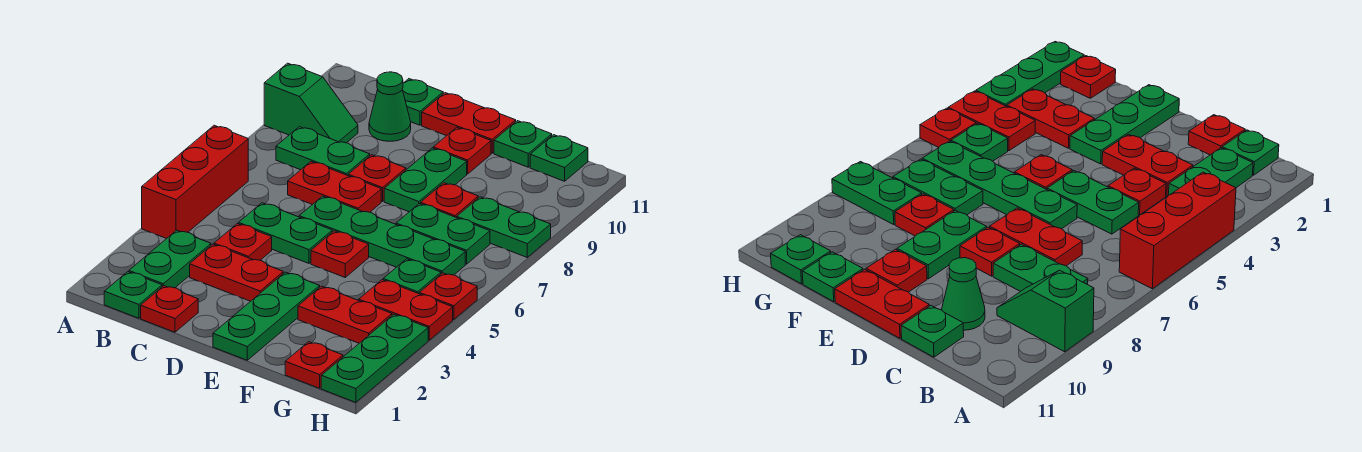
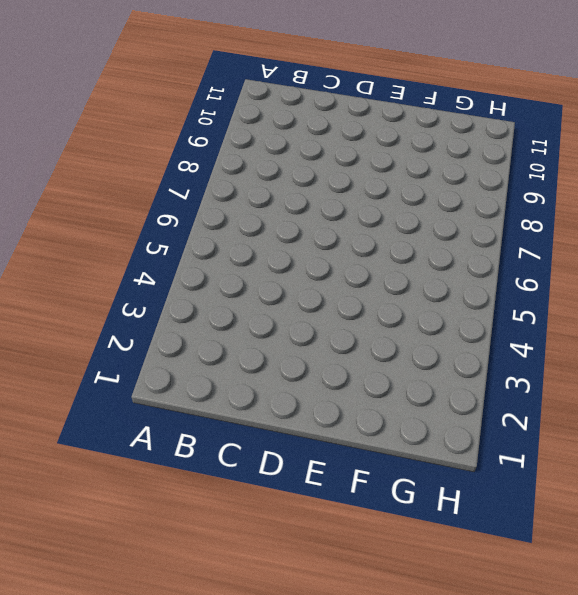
none -> red 1x3 brick [142,125,248,239]
none -> green 1x2 slope [264,63,358,143]
none -> green 1x1 plate [104,272,162,318]
none -> green 1x2 plate [129,230,211,288]

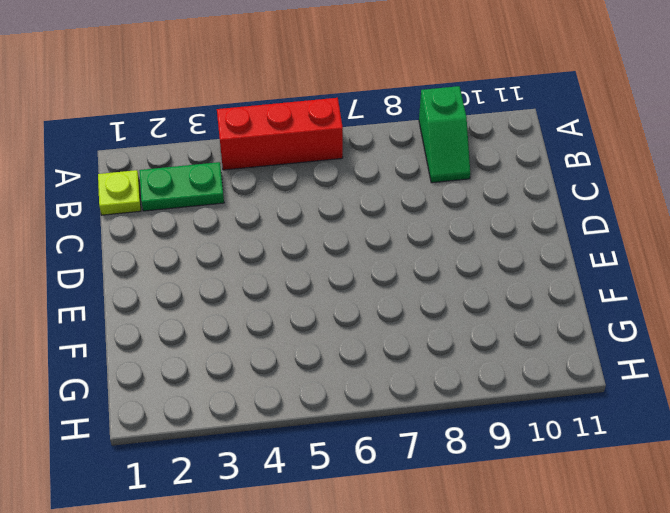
lime 1x1 plate [98,170,141,215] -> green 1x1 plate [104,272,162,318]
none -> green 1x2 plate [276,127,370,175]
none -> red 1x1 plate [141,286,198,332]
none -> red 1x2 plate [190,244,283,301]
none -> red 1x1 plate [214,224,272,260]

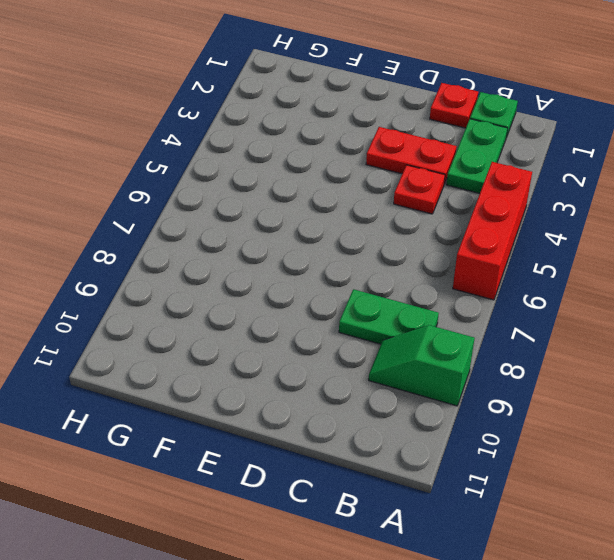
none -> green 1x2 plate [239,203,332,263]
none -> red 1x2 plate [288,162,381,212]
none -> green 1x1 cone [369,72,411,141]
none -> green 1x1 plate [402,79,443,125]

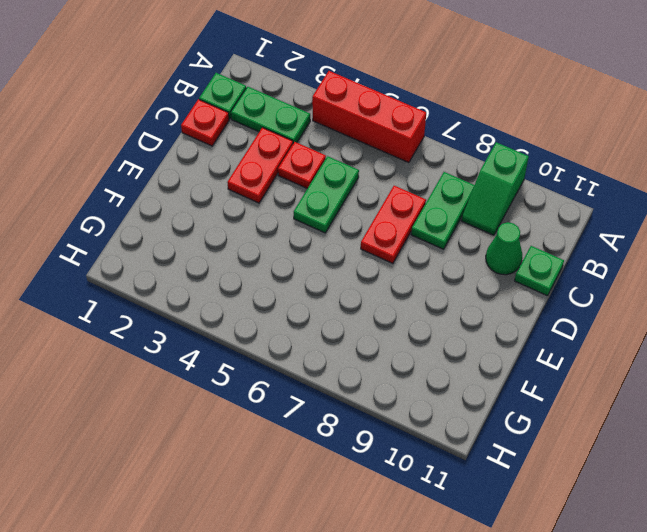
none -> green 1x4 plate [299,196,465,275]
none -> red 1x1 plate [348,155,406,201]
none -> red 1x2 plate [422,93,516,153]
none -> green 1x3 plate [213,272,320,360]

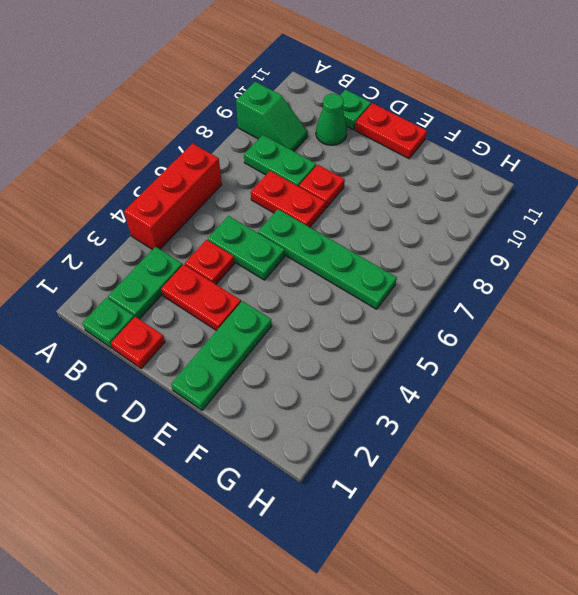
none -> red 1x1 plate [311,231,369,277]
none -> green 1x2 plate [384,148,467,212]
none -> red 1x1 plate [433,127,491,174]
none -> red 1x2 plate [298,286,392,343]

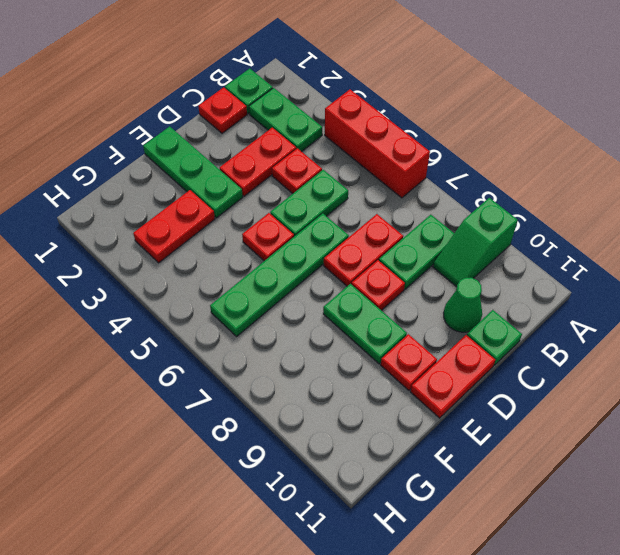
none -> green 1x2 plate [396,204,490,264]
none -> red 1x1 plate [421,183,478,218]
none -> green 1x1 plate [494,121,552,167]
none -> red 1x1 plate [285,342,343,388]

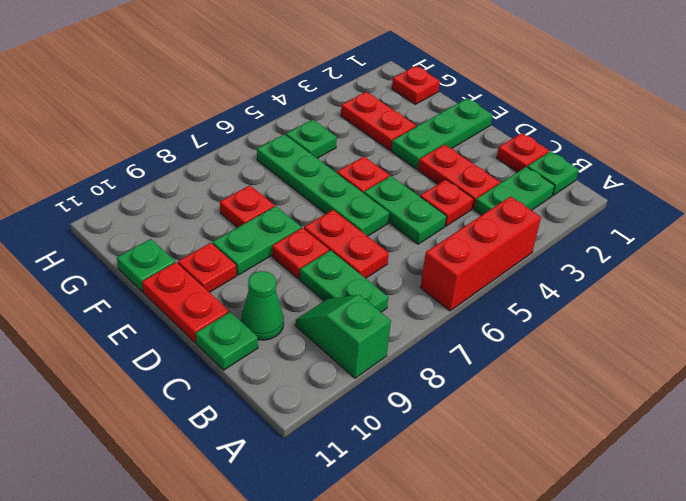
none -> green 1x2 plate [396,204,490,264]
none -> red 1x2 plate [359,280,453,340]
none -> green 1x2 plate [457,197,551,257]
none -> green 1x1 plate [530,135,588,181]

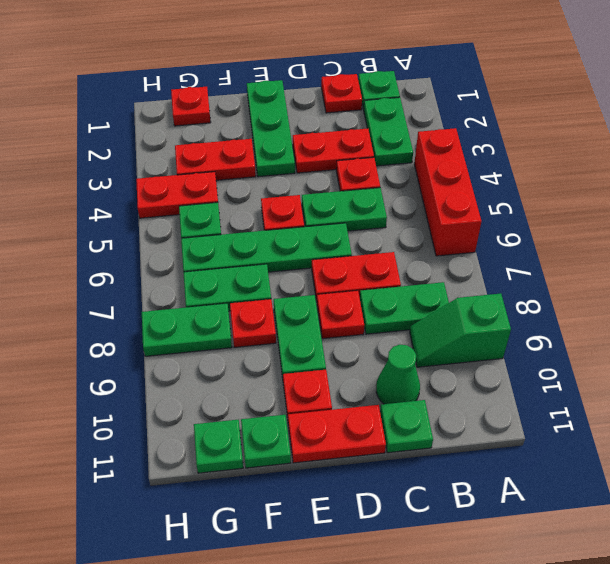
none -> green 1x3 plate [321,314,428,402]
none -> red 1x1 plate [419,273,477,320]

